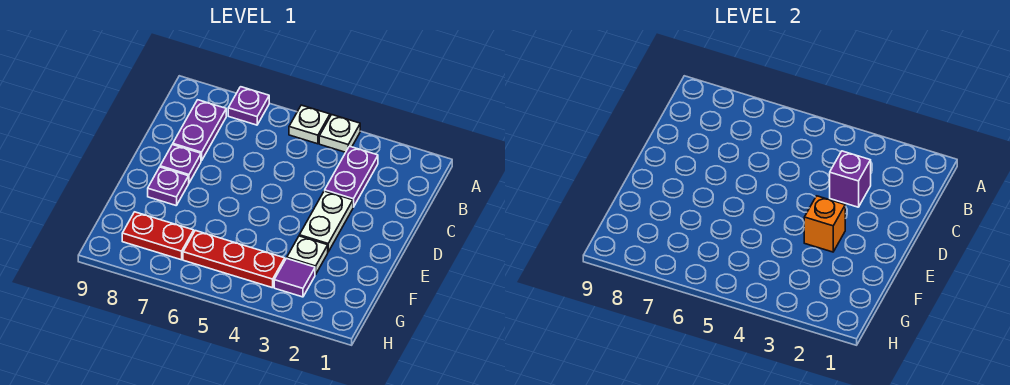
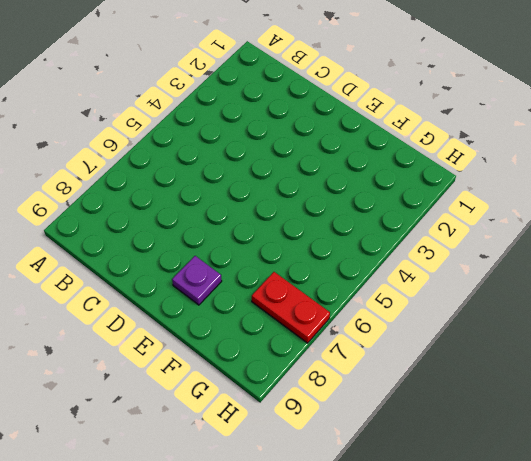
red 1x2 plate [252,272,330,343] -> red 1x2 plate turned to [122,212,194,260]
none -> white 1x1 plate [319,115,360,152]
none -> white 1x1 plate [289,105,330,144]
none -> purple 1x1 plate [228,87,269,125]

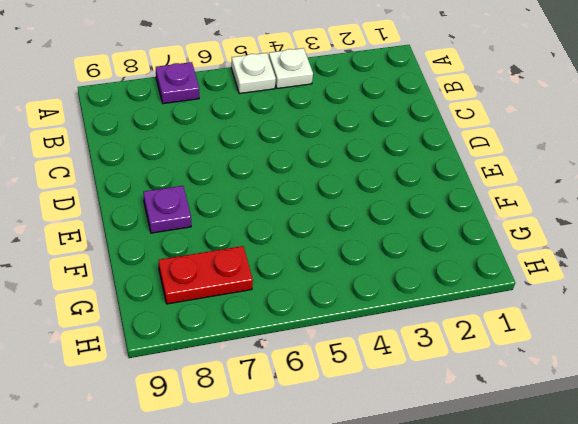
none -> purple 1x2 plate [325,146,378,207]
none -> purple 1x2 plate [173,100,226,161]
none -> white 1x2 plate [299,191,353,252]

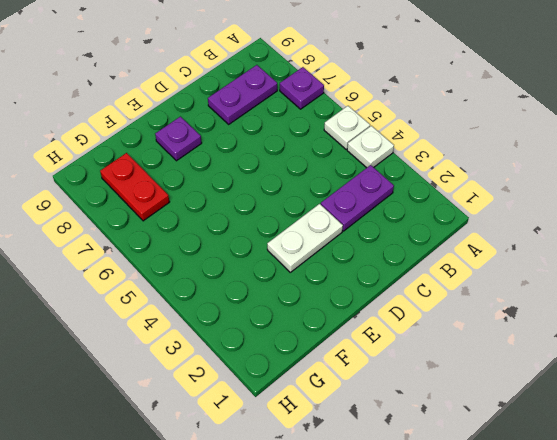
none -> purple 1x1 plate [160,145,201,183]
none -> white 1x1 plate [287,236,328,275]
none -> purple 1x1 tile [274,258,315,297]

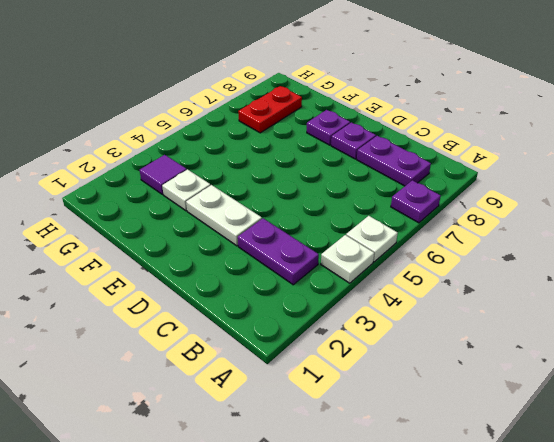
none -> red 1x3 plate [183,231,285,288]
none -> purple 1x1 brick [830,151,871,207]
none -> orange 1x1 brick [804,196,845,252]

